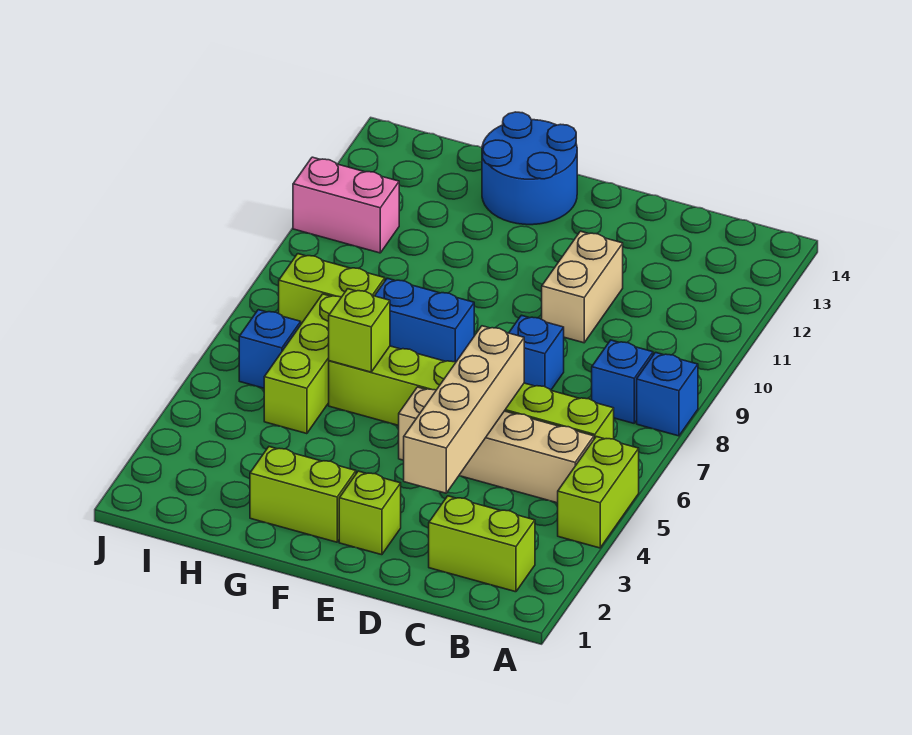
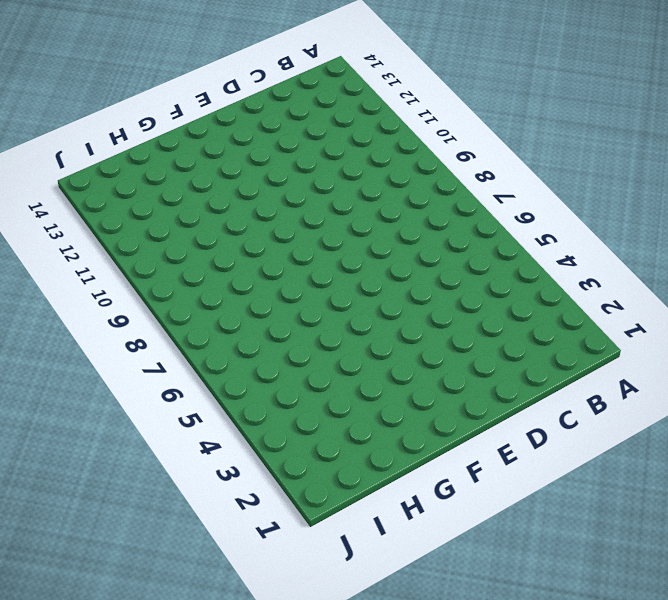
none -> lime 1x2 brick [558,437,639,548]
none -> blue 1x1 brick [637,353,698,436]
none -> lime 1x2 brick [429,496,535,592]

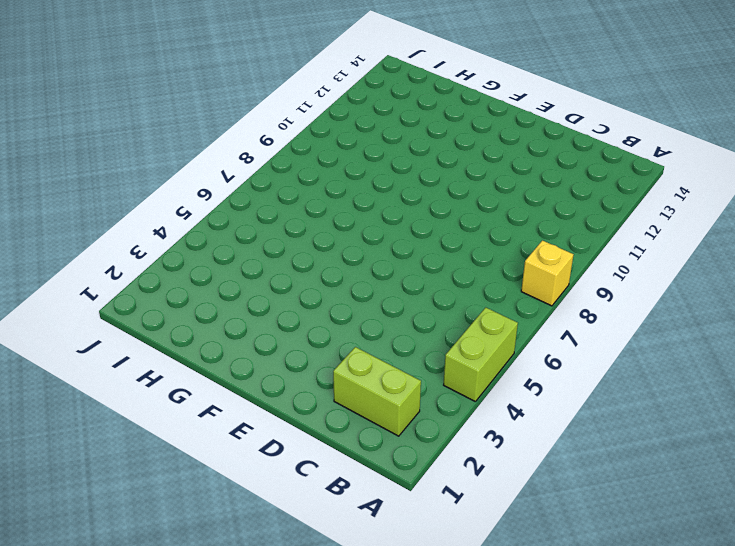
yellow 1x1 brick [521,241,573,306] -> blue 1x1 brick [637,353,698,436]
none -> tan 1x4 brick [399,387,594,503]
none -> lime 1x6 brick [329,346,614,439]
none -> blue 1x1 brick [592,340,653,423]

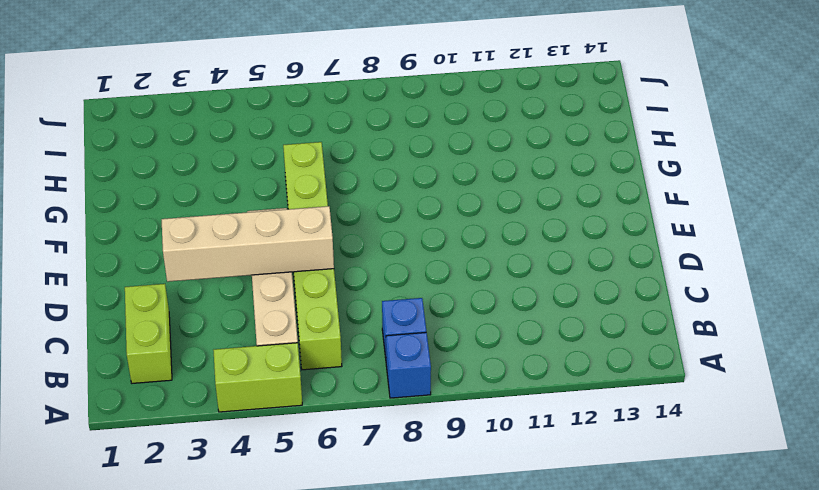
none -> blue 1x1 brick [509,315,564,390]
none -> tan 1x2 brick [542,231,623,343]
none -> lime 1x1 brick [339,471,401,555]

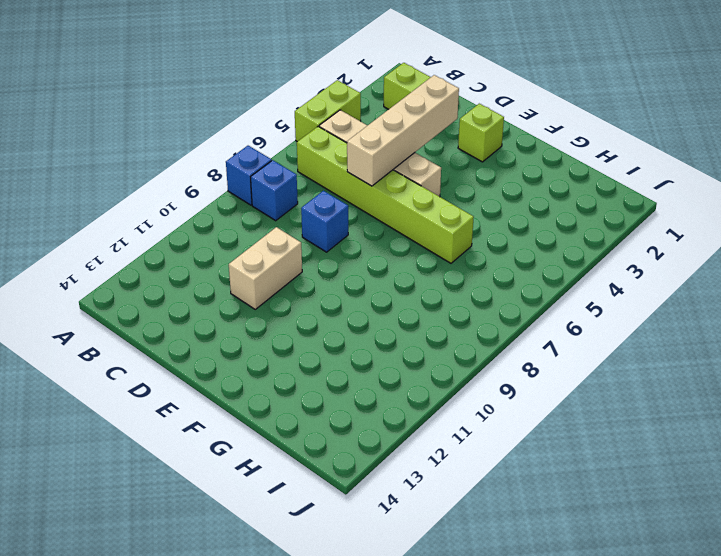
none -> lime 1x2 brick [250,447,356,542]
none -> blue 1x2 brick [375,278,474,362]
none -> blue 2x2 round brick [482,112,577,225]

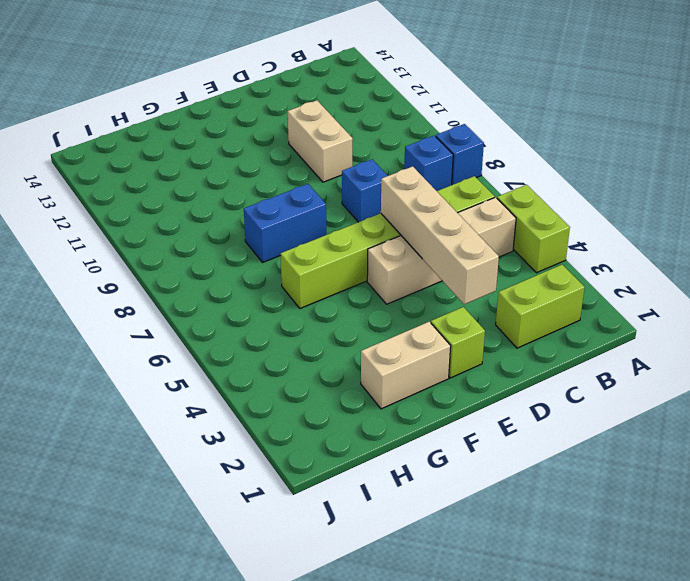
tan 1x2 brick [361,322,451,409] -> lime 1x2 brick [250,447,356,542]
none -> blue 2x2 round brick [482,112,577,225]
none -> lime 1x3 brick [264,294,341,434]
none -> lime 1x2 brick [279,254,385,324]

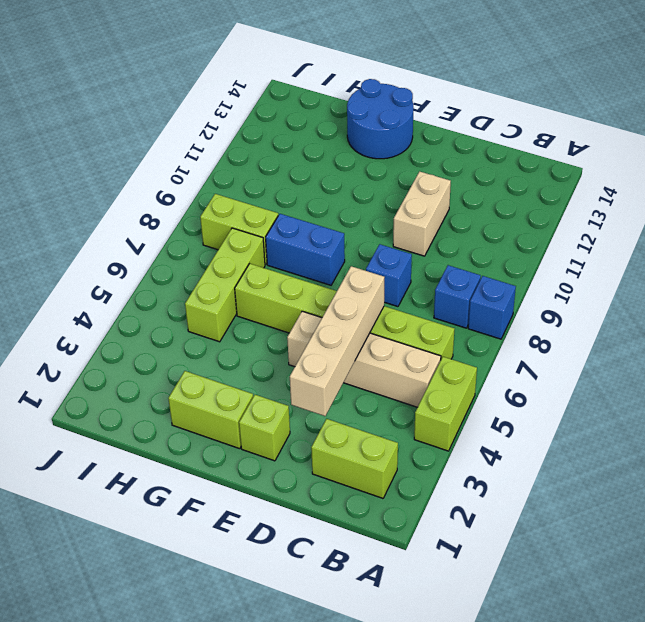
none -> blue 1x1 brick [239,310,301,388]
none -> pink 1x2 brick [293,157,399,253]
none -> lime 1x1 brick [329,289,390,372]

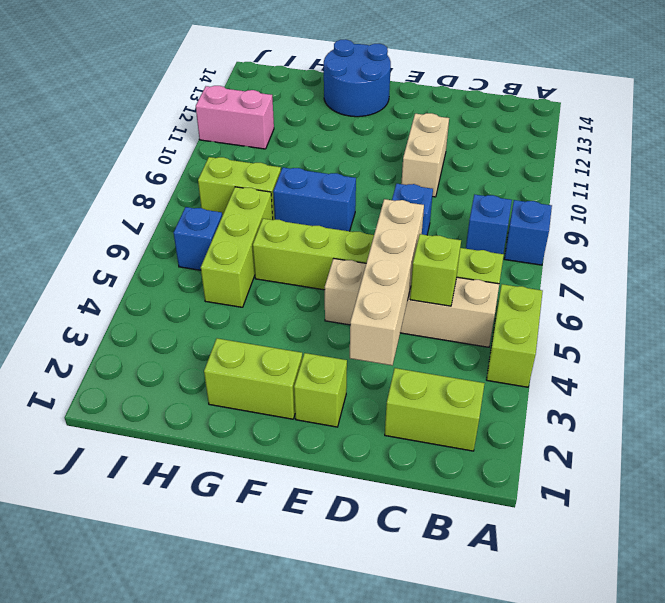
lime 1x1 brick [410,234,461,306] -> lime 1x1 brick moved to [329,289,390,372]

